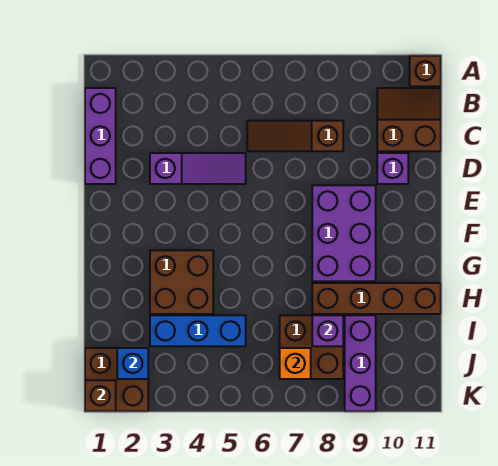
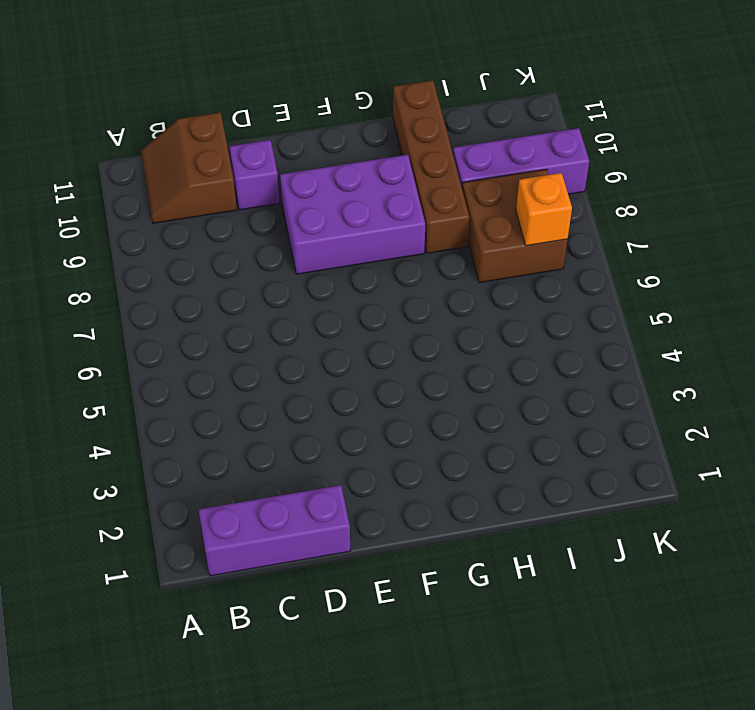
none -> brown 1x1 brick [410,56,441,86]
none -> brown 1x3 slope [247,121,343,151]
none -> purple 1x3 slope [150,153,246,184]

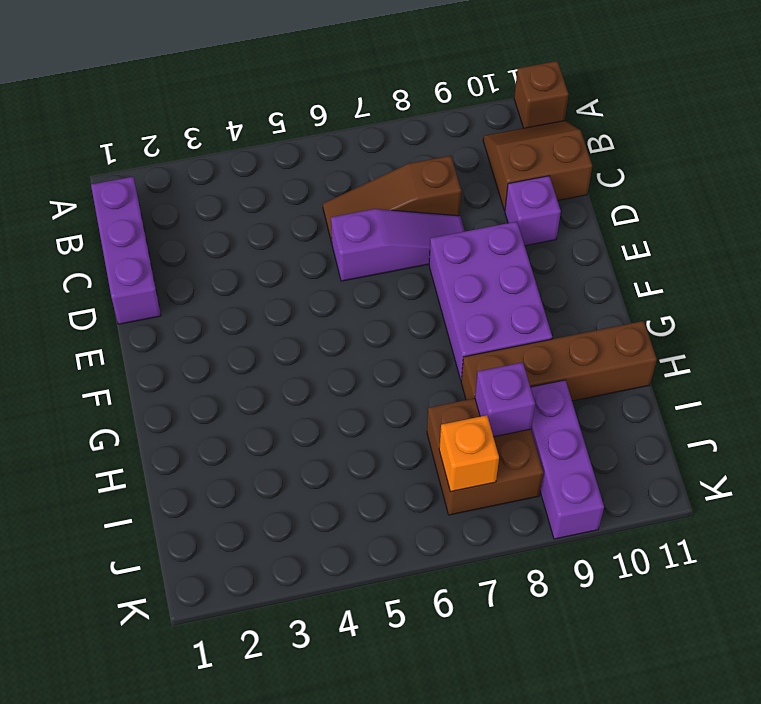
purple 1x3 slope [331,209,465,281] -> purple 1x3 slope moved to [150,153,246,184]
none -> brown 2x2 brick [150,250,213,314]
none -> blue 1x3 brick [150,315,246,346]
none -> brown 2x2 brick [85,348,148,411]

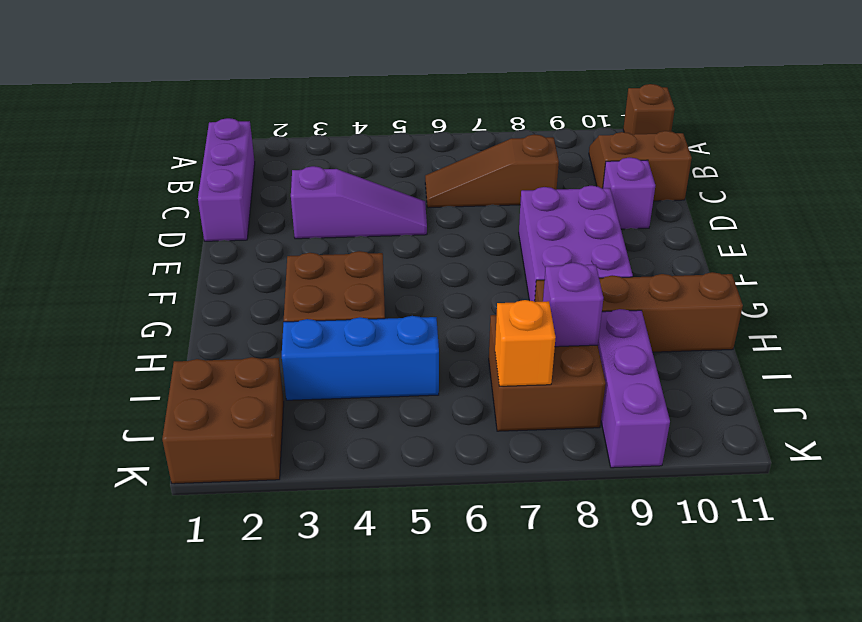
none -> blue 1x1 brick [117,348,148,379]
none -> brown 1x1 brick [85,380,116,411]

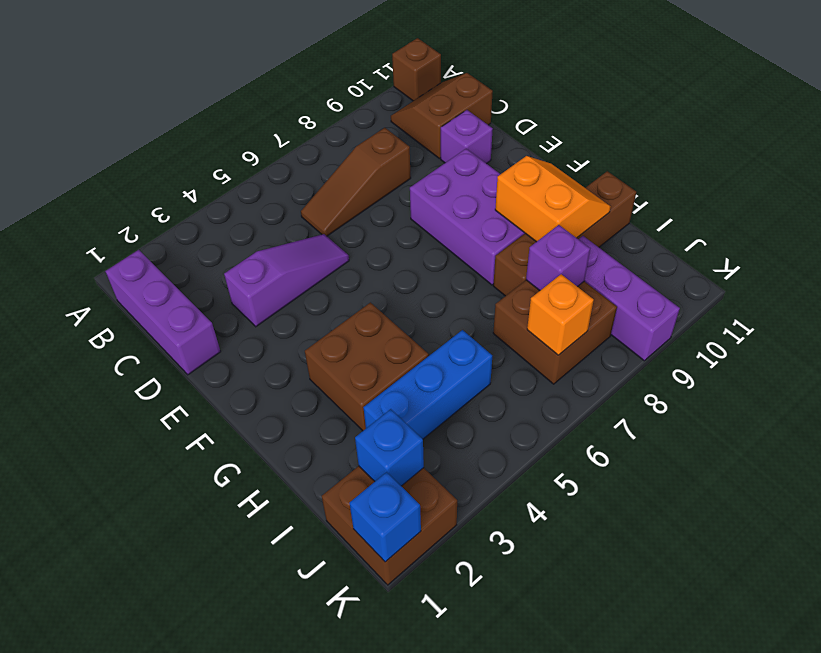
orange 2x2 slope [495,156,611,242] -> none
blue 1x1 brick [349,472,421,562] -> brown 1x1 brick [85,380,116,411]

